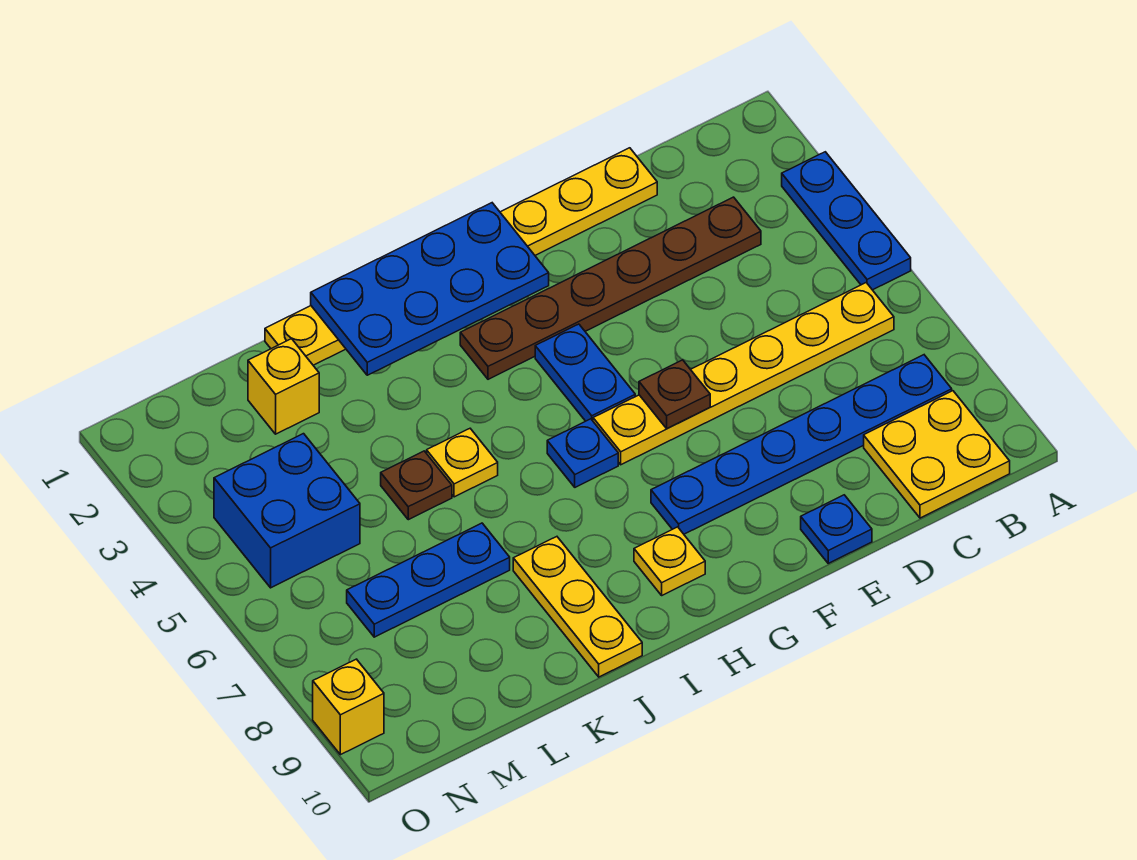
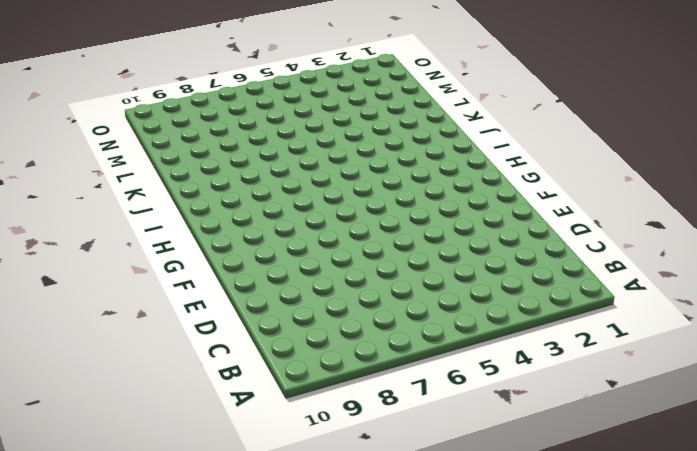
none -> blue 1x3 plate [782,152,911,290]
none -> yellow 1x6 plate [593,283,894,465]
none -> blue 1x6 plate [651,355,952,534]

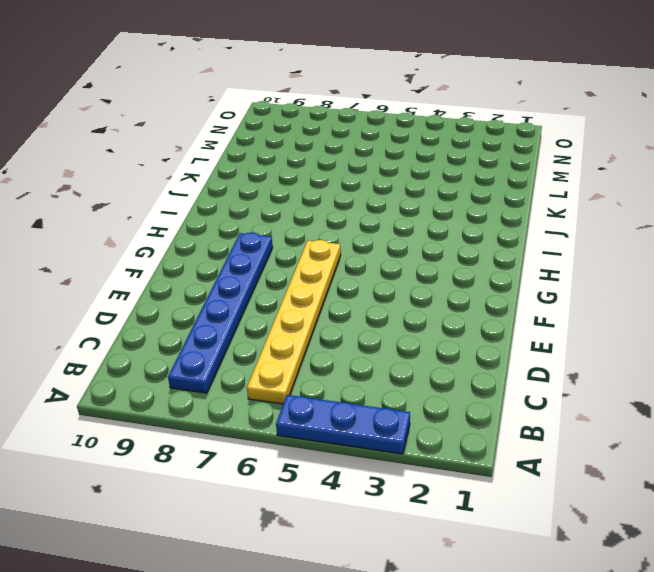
none -> yellow 2x2 plate [864,391,1010,518]
none -> brown 1x6 plate [460,197,761,379]
none -> yellow 1x8 plate [265,148,657,365]

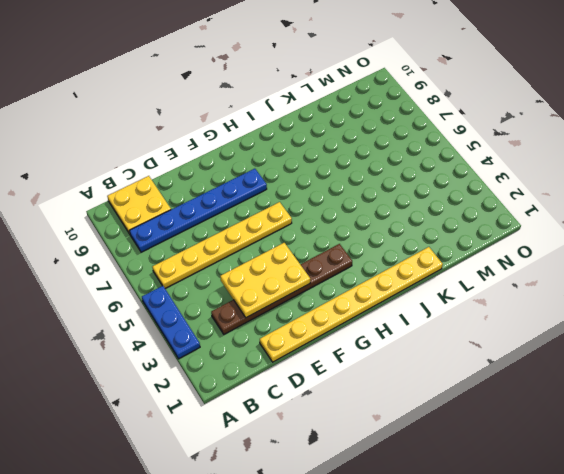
yellow 2x3 plate [220,243,310,318] -> none
none -> blue 1x1 plate [801,495,872,563]
none -> blue 1x2 plate [535,324,635,421]
none -> blue 1x1 plate [547,419,618,487]

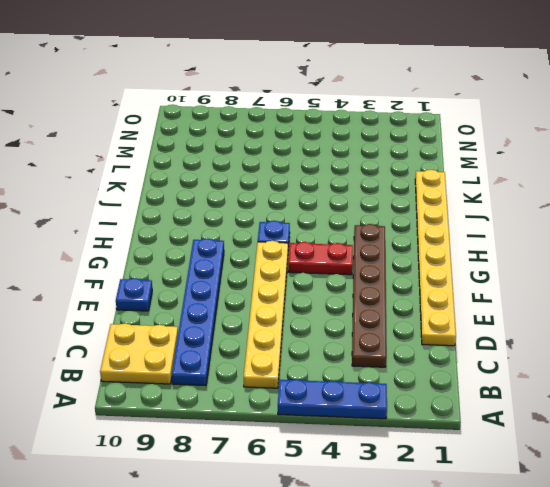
red 1x2 plate [288,242,353,275] -> blue 1x2 plate [535,324,635,421]
none -> yellow 1x1 plate [634,527,705,595]
none -> yellow 1x1 plate [427,429,498,497]
none -> yellow 1x3 plate [513,537,642,677]

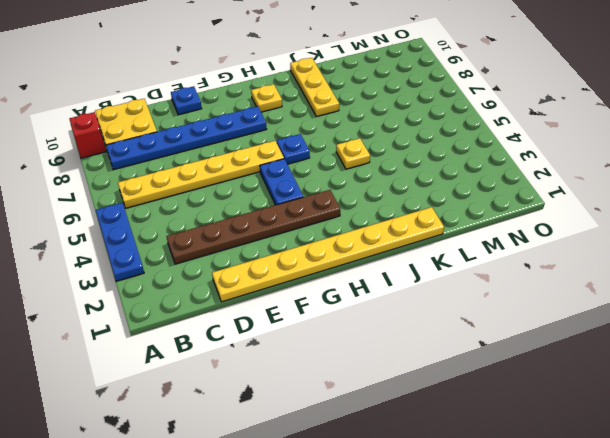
red 1x1 brick [70,112,106,158] -> none
none -> brown 1x1 plate [381,451,452,520]
none -> blue 1x3 plate [347,523,510,637]
none -> yellow 1x1 brick [248,339,319,434]

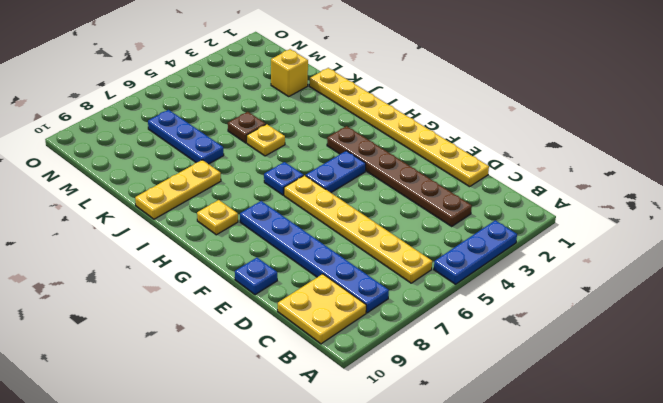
none -> blue 2x2 brick [214,434,360,588]
none -> yellow 1x1 brick [313,659,384,755]
none -> brown 1x1 plate [639,360,710,429]

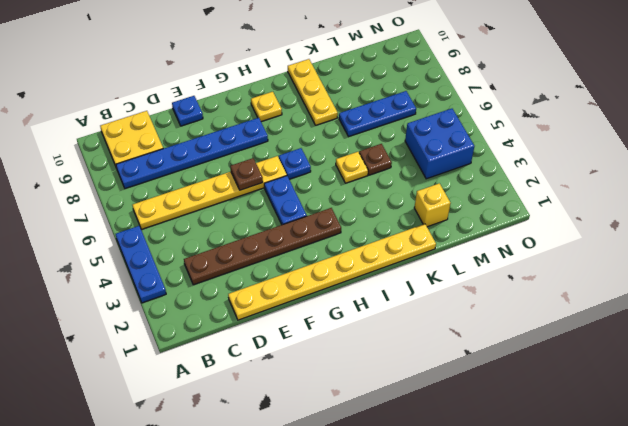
none -> yellow 1x1 brick [313,659,384,755]
none -> blue 2x4 plate [311,203,549,375]

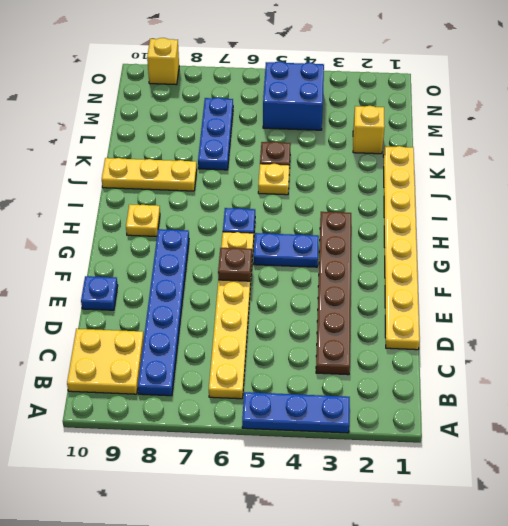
none -> blue 2x4 plate [311,203,549,375]

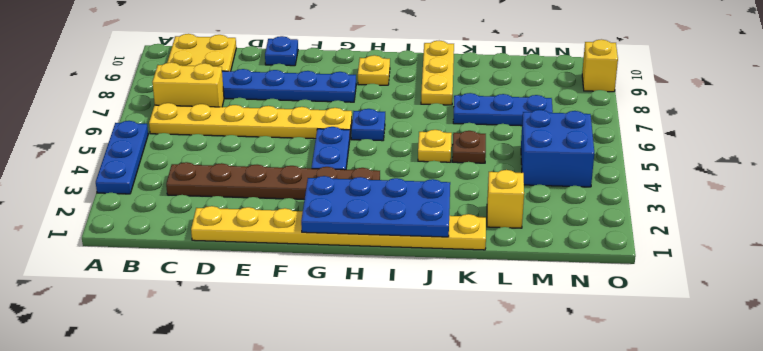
yellow 1x2 brick [152,62,224,107] -> none
none -> brown 1x1 plate [639,360,710,429]

